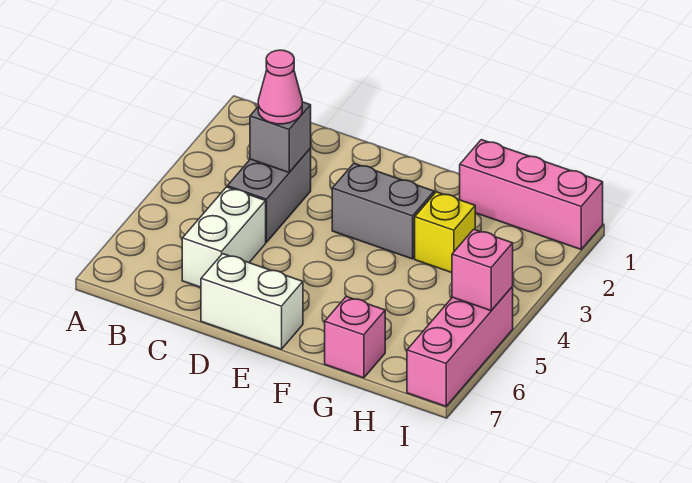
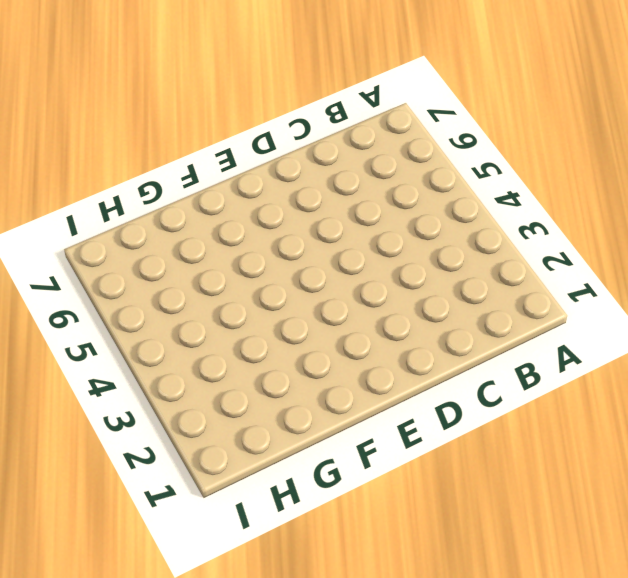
none -> grey 1x2 brick [227,149,311,242]
none -> white 1x2 brick [182,187,266,287]

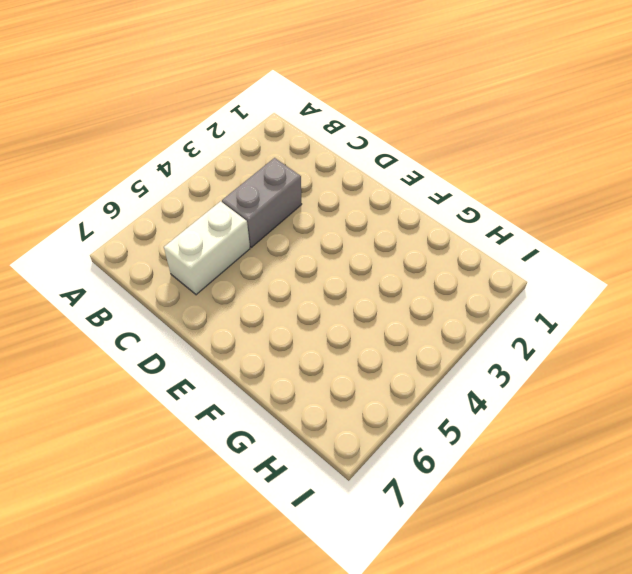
none -> white 1x2 brick [201,254,303,349]
none -> grey 1x2 brick [332,163,434,259]

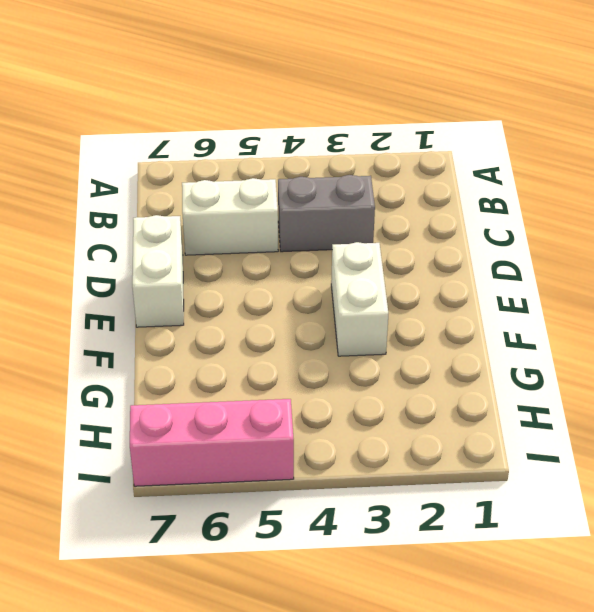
white 1x2 brick [331,242,389,356] -> grey 1x2 brick [332,163,434,259]
none -> pink 1x3 brick [459,140,603,249]
none -> yellow 1x1 brick [415,192,475,273]

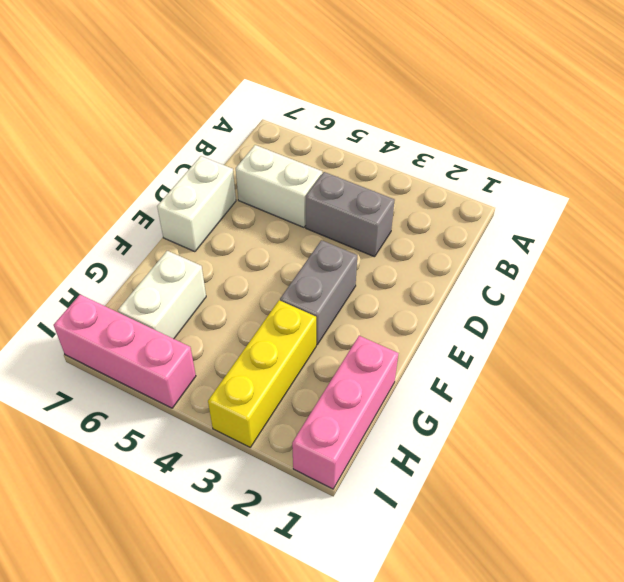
yellow 1x3 brick [208,300,316,447] -> yellow 1x1 brick [415,192,475,273]
white 1x2 brick [118,251,206,339] -> none
none -> pink 1x1 brick [325,296,385,378]
none -> grey 1x1 brick [250,102,311,172]

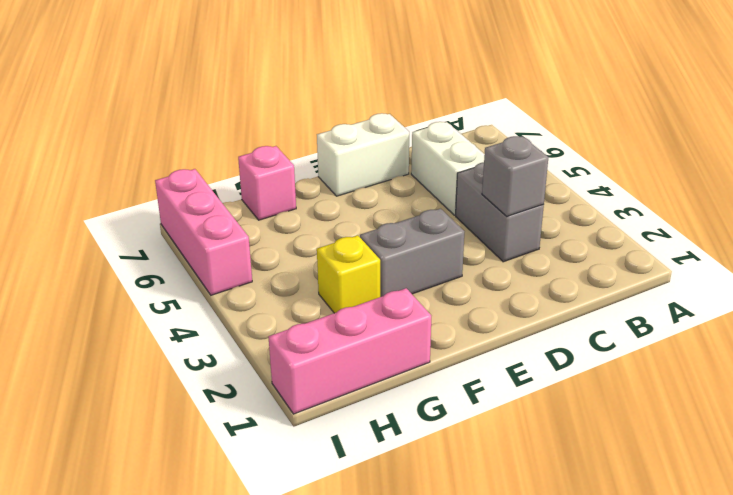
none -> pink 1x1 brick [452,229,513,311]
none -> pink 1x1 cone [258,50,302,124]

